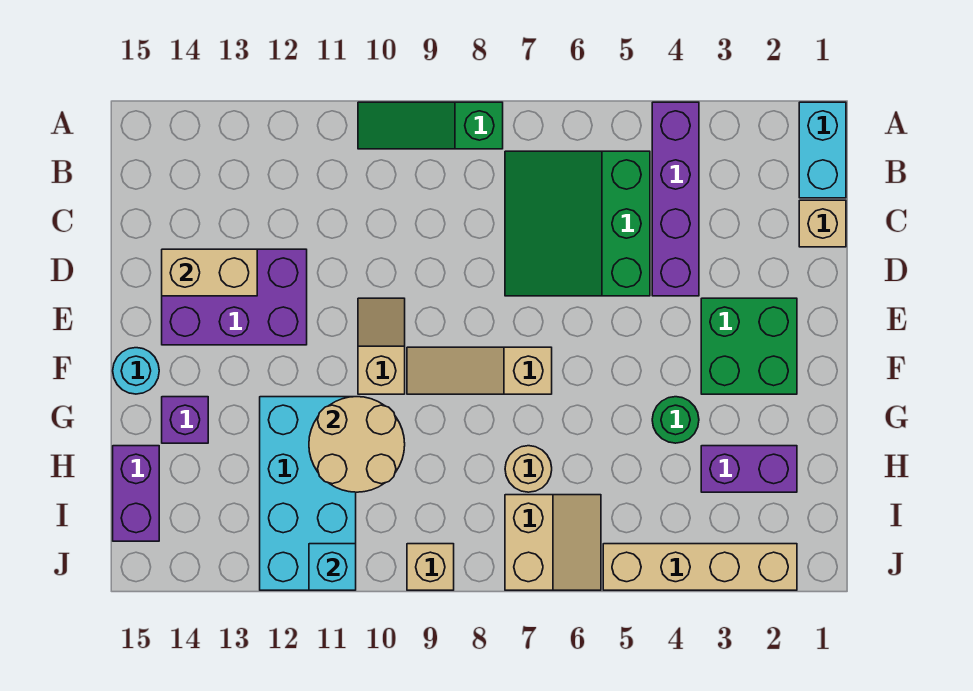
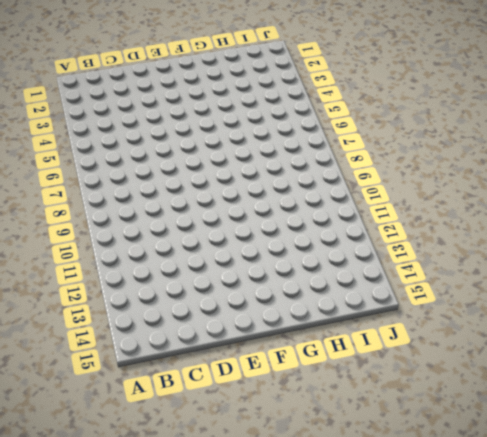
none -> cyan 1x2 brick [799,102,846,198]
none -> purple 1x4 brick [652,102,699,296]
none -> green 1x3 slope [358,102,503,149]

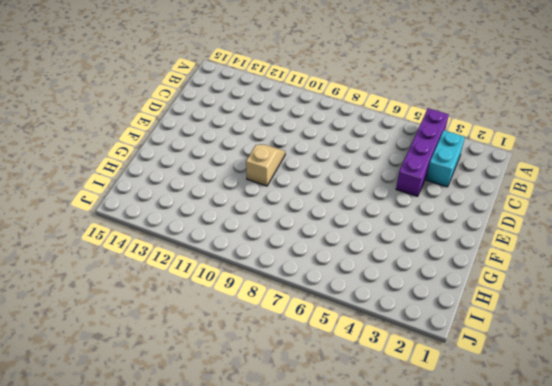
cyan 1x2 brick [426,130,465,187] -> cyan 1x2 brick moved to [799,102,846,198]
none -> green 1x3 slope [358,102,503,149]
none -> green 3x3 slope [505,151,650,296]
none -> tan 1x1 brick [799,200,846,247]

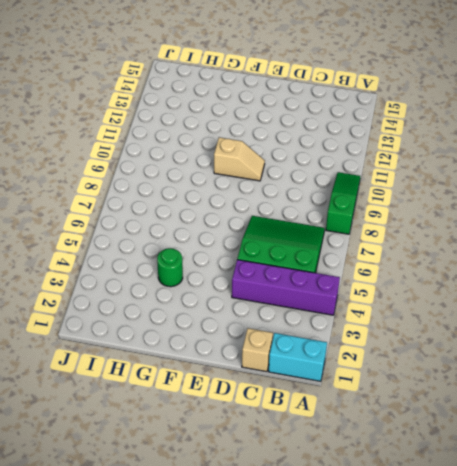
none -> purple 2x3 brick [162,249,307,345]
none -> green 2x2 brick [701,298,797,394]
none -> tan 1x3 slope [407,347,552,394]

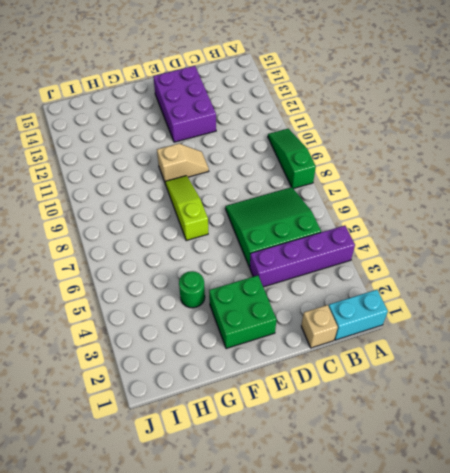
lime 1x3 slope [165,176,208,241] -> tan 1x3 slope [407,347,552,394]
none -> cyan 1x1 round brick [113,348,159,394]
none -> cyan 2x4 brick [260,397,356,590]
none -> purple 1x1 brick [162,397,208,443]

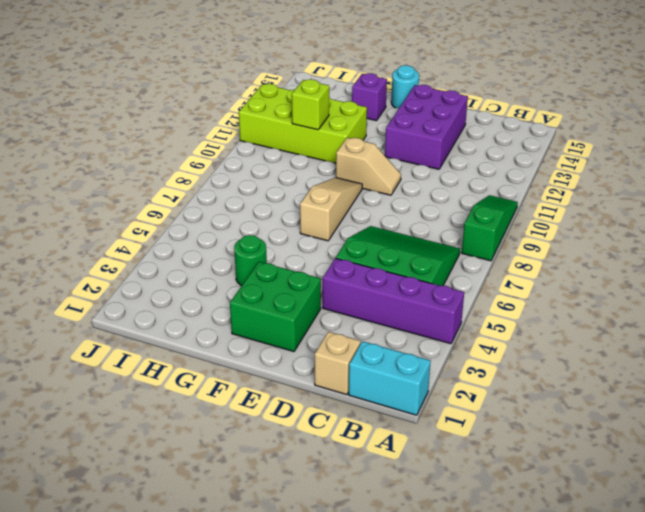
lime 2x4 brick [239,84,367,163] -> cyan 2x4 brick [260,397,356,590]
lime 1x1 brick [292,79,329,130] -> tan 2x2 round brick [309,397,405,492]
none -> purple 1x2 brick [701,446,797,492]
none -> tan 1x1 round brick [505,446,552,492]
none -> purple 1x2 brick [113,446,159,541]

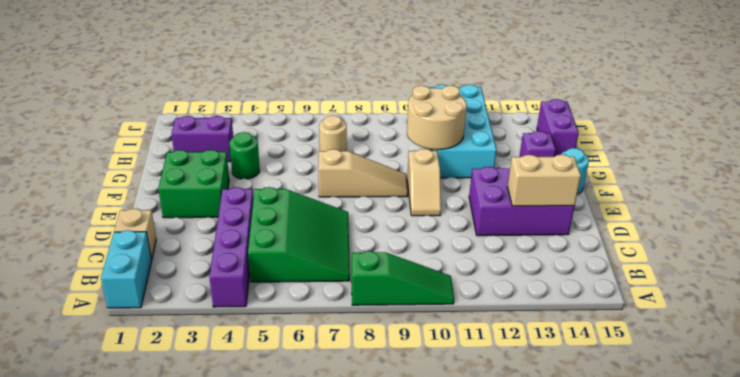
none -> tan 2x2 slope [505,495,601,590]
none -> tan 1x4 brick [603,544,797,590]
none -> tan 1x1 brick [407,544,454,590]

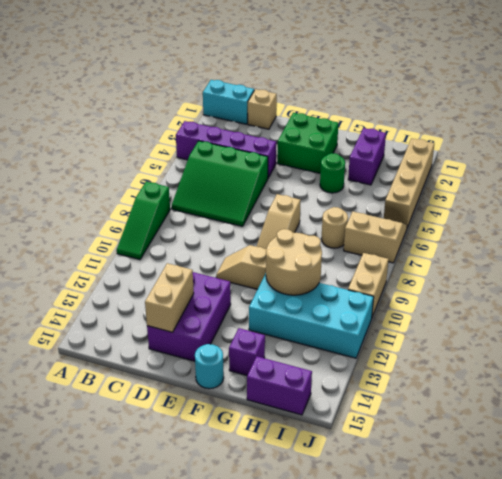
tan 1x2 brick [348,253,389,317] -> tan 1x1 brick [407,544,454,590]
none -> cyan 1x1 brick [309,544,356,590]

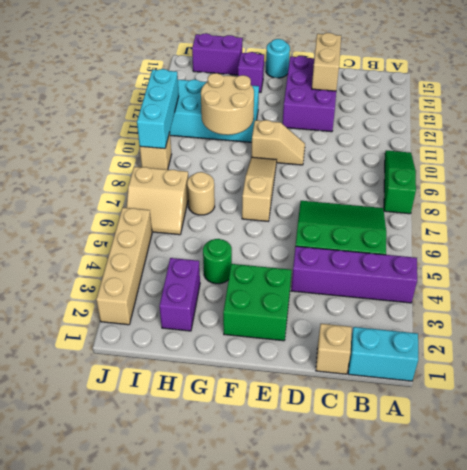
cyan 1x3 brick [137,69,179,149] -> cyan 1x1 brick [309,544,356,590]

